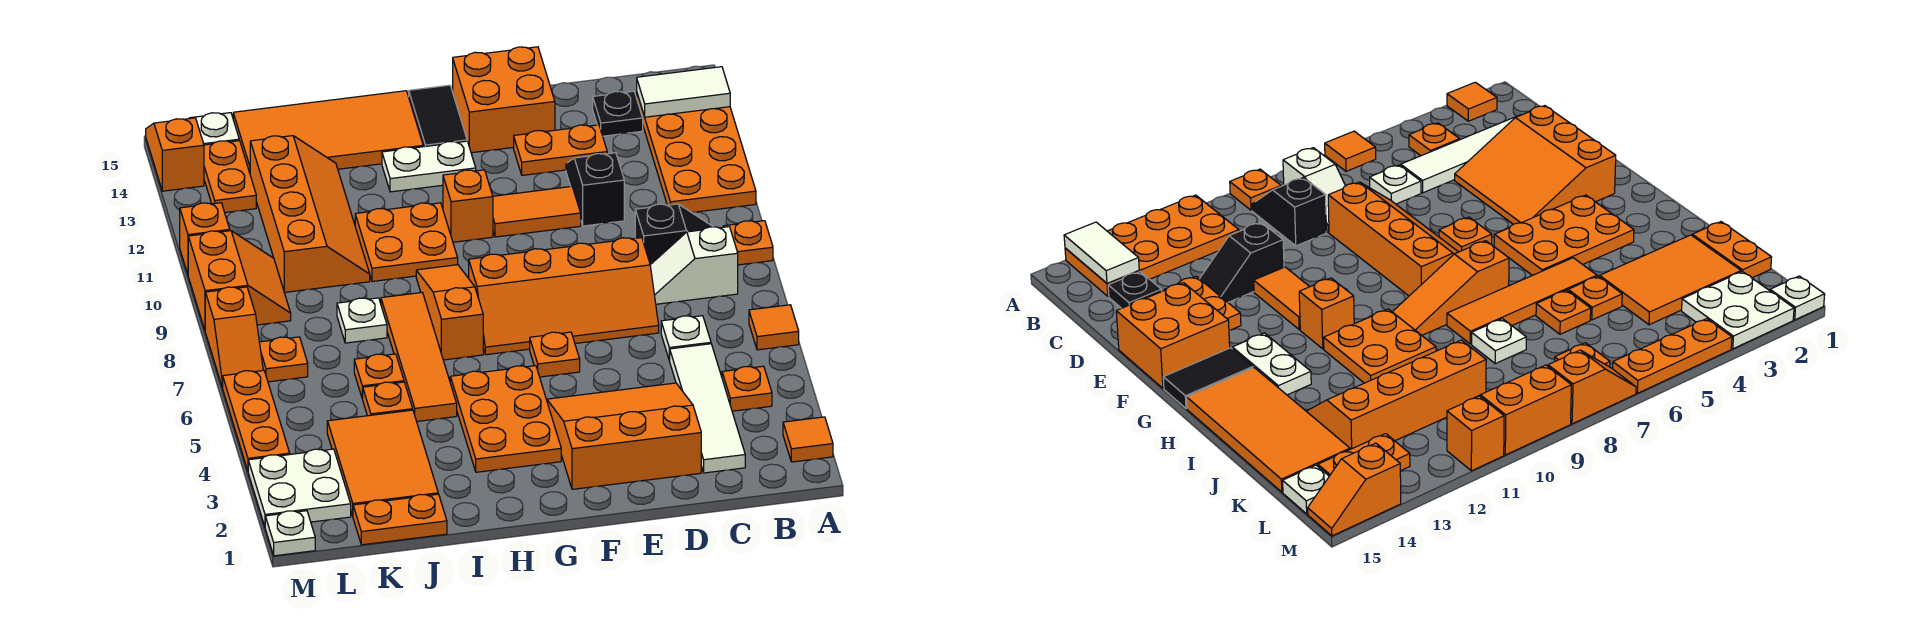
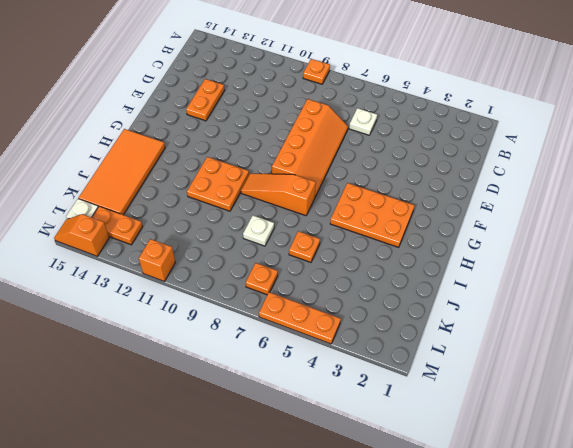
none -> orange 1x1 tile [783,417,833,462]
none -> orange 1x1 tile [749,305,799,350]
none -> orange 2x4 plate [637,94,756,213]
none -> orange 1x1 plate [722,366,772,411]

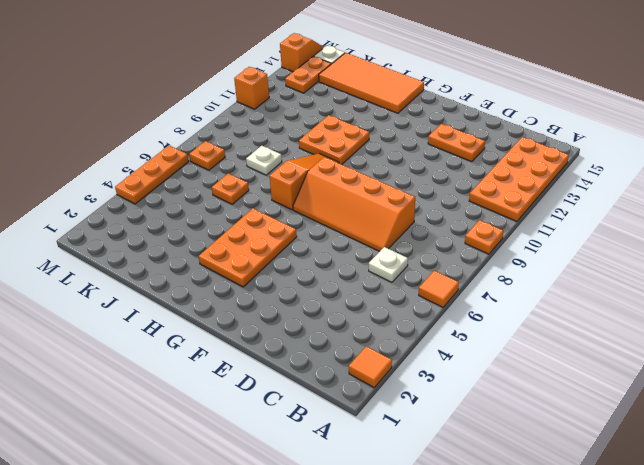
none -> orange 1x1 plate [722,366,772,411]
none -> white 1x2 slope [650,227,738,304]
none -> black 1x2 slope [635,204,713,265]
none -> white 1x4 tile [670,344,745,473]

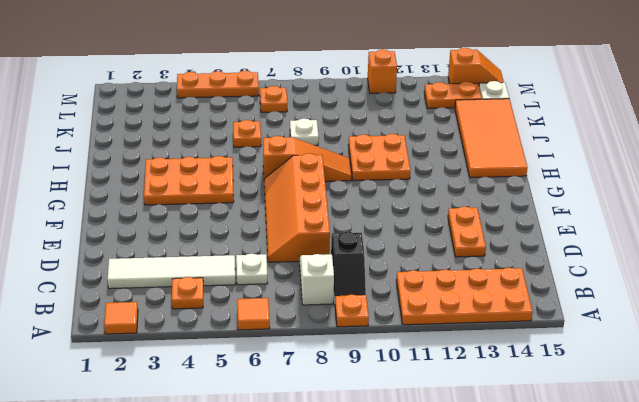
none -> black 1x1 plate [593,91,643,136]
none -> orange 3x3 slope [547,383,701,489]
none -> black 1x2 slope [566,153,624,226]
none -> orange 1x2 tile [493,186,581,237]

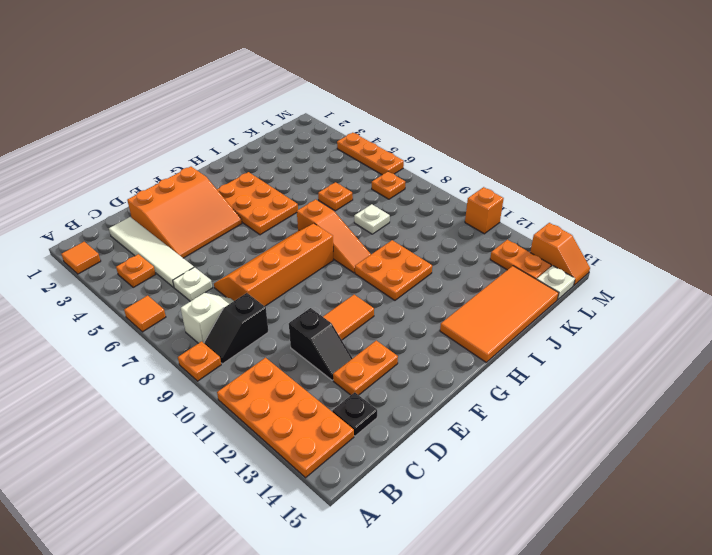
none -> orange 2x2 brick [453,47,555,153]
none -> orange 1x1 plate [530,332,580,377]
none -> orange 1x1 brick [443,170,493,242]
none -> white 1x2 plate [382,141,476,192]

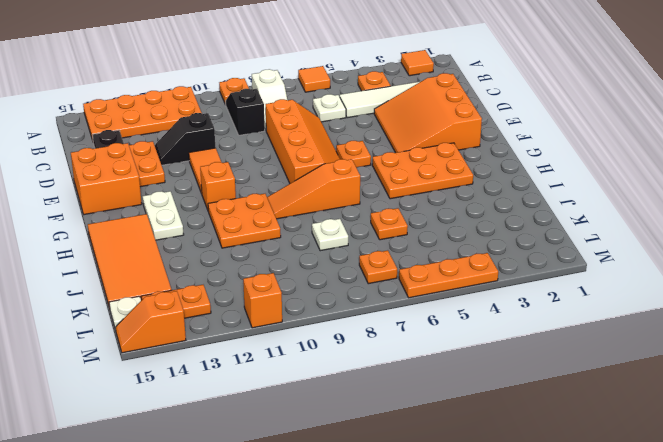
none -> black 1x2 tile [409,85,467,147]
none -> orange 1x4 tile [381,293,457,421]
none -> orange 1x2 plate [353,494,447,545]
none -> orange 2x3 tile [327,410,438,516]

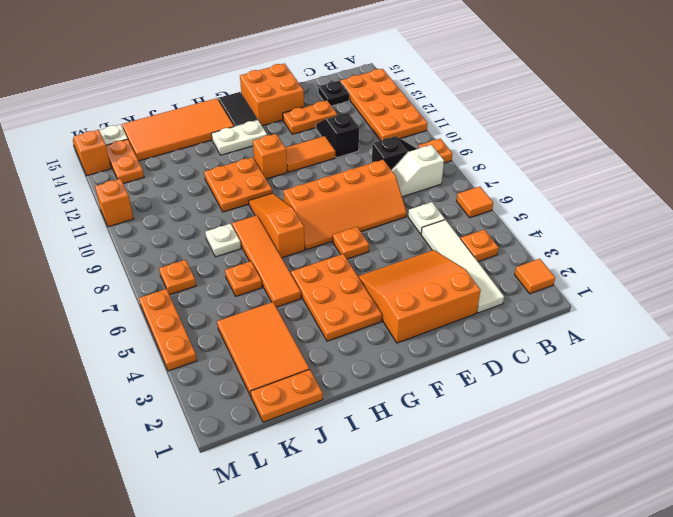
none -> orange 1x1 plate [363,382,413,416]
none -> orange 2x4 slope [250,136,370,292]
none -> white 2x2 plate [248,449,351,526]
none -> orange 2x2 slope [188,231,291,330]

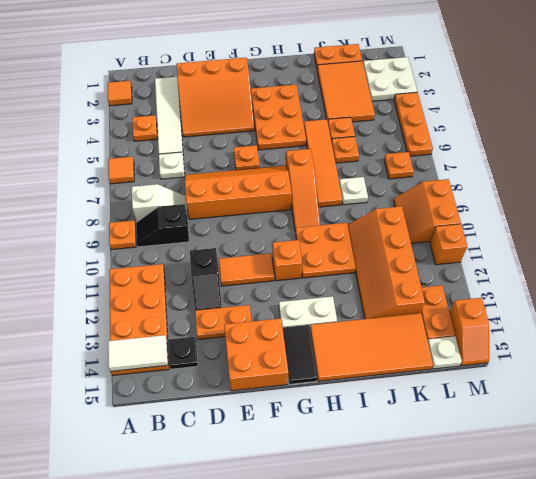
none -> white 1x1 plate [265,511,315,556]
none -> orange 1x2 slope [205,287,263,387]

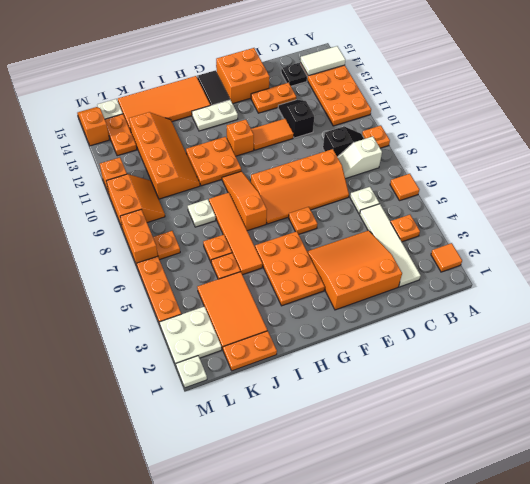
orange 1x2 brick [120,210,158,265] -> orange 1x2 slope [205,287,263,387]

